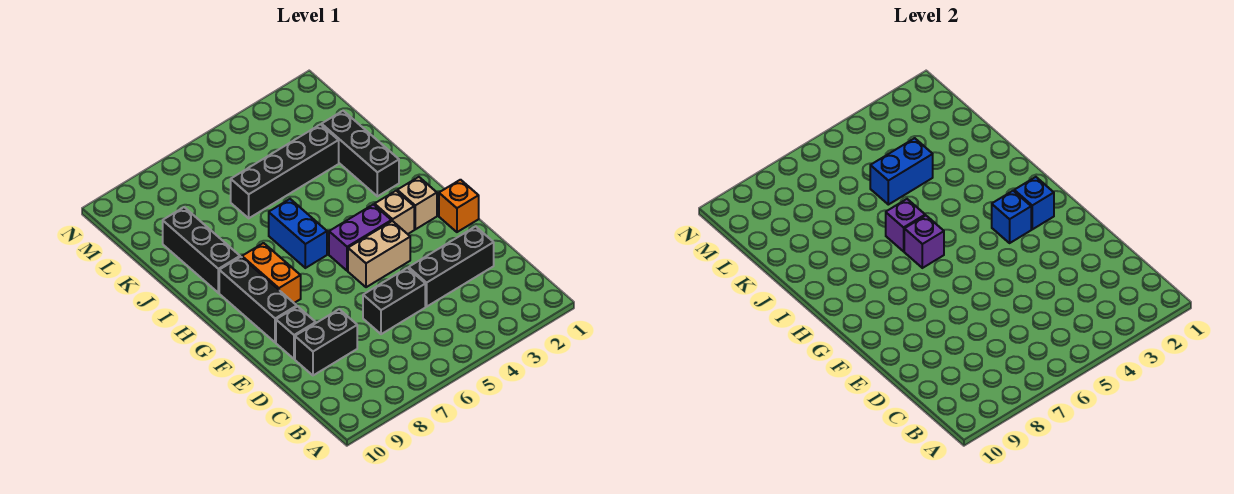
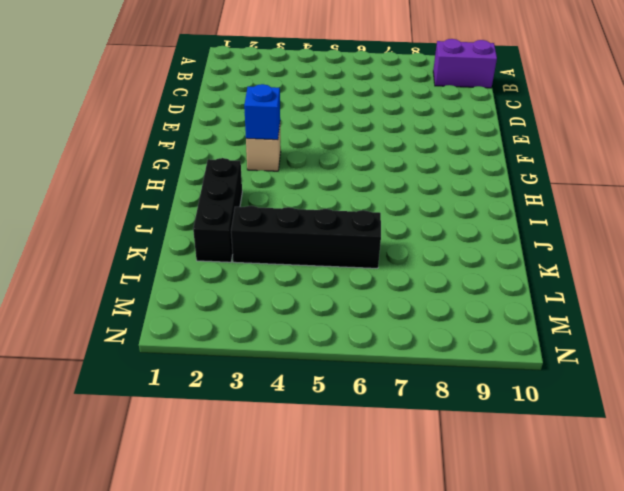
purple 1x2 brick [433,39,497,88] -> purple 1x2 brick moved to [329,204,391,271]
none -> black 1x3 brick [409,227,494,307]
none -> black 1x2 brick [363,268,425,334]
none -> black 1x2 brick [295,309,357,375]

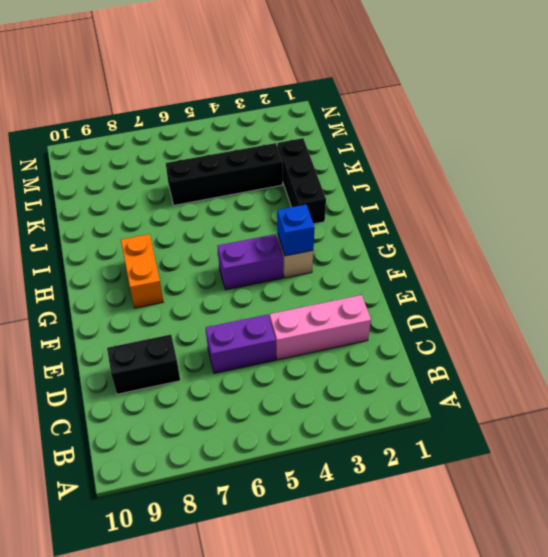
pink 1x3 brick [270,295,371,360] -> black 1x3 brick [409,227,494,307]
purple 1x2 brick [206,314,276,373] -> black 1x2 brick [363,268,425,334]
none -> black 1x1 brick [276,306,316,359]
none -> orange 1x1 brick [439,180,479,232]
none -> tan 1x2 brick [348,221,410,287]

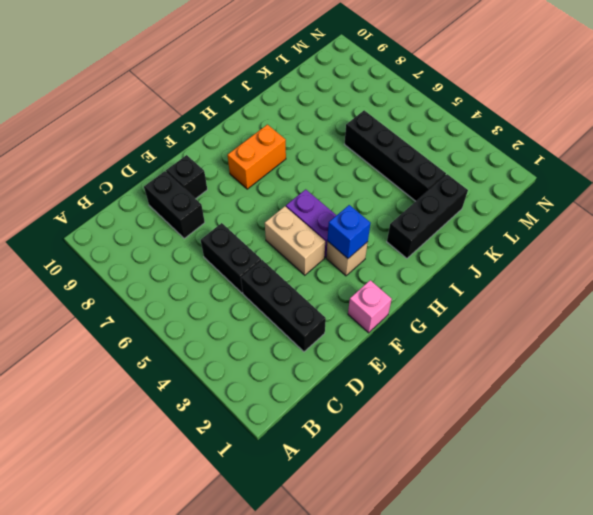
pink 1x1 brick [348,280,392,333] -> orange 1x1 brick [439,180,479,232]
none -> black 1x3 brick [219,257,297,342]
none -> tan 1x1 brick [397,177,437,229]
none -> blue 1x2 brick [269,199,327,268]

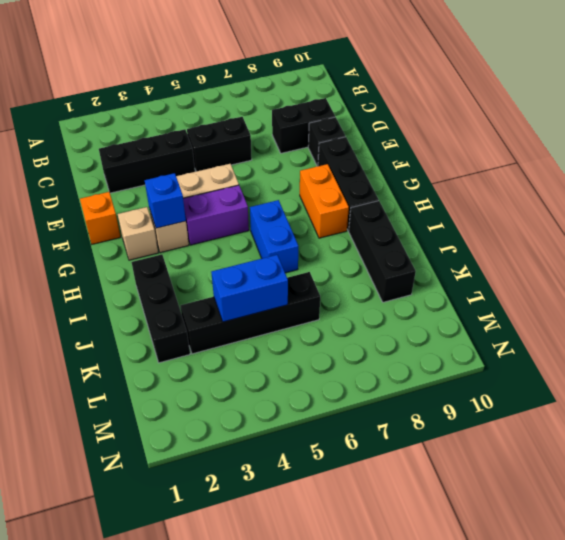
none -> blue 1x1 brick [1014,177,1054,229]
none -> purple 1x1 brick [904,216,944,268]
none -> purple 1x1 brick [886,199,925,251]

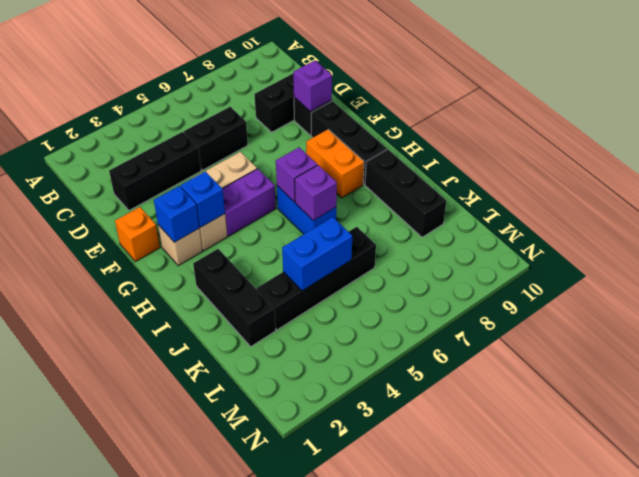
purple 1x1 brick [293,60,332,112] -> none

